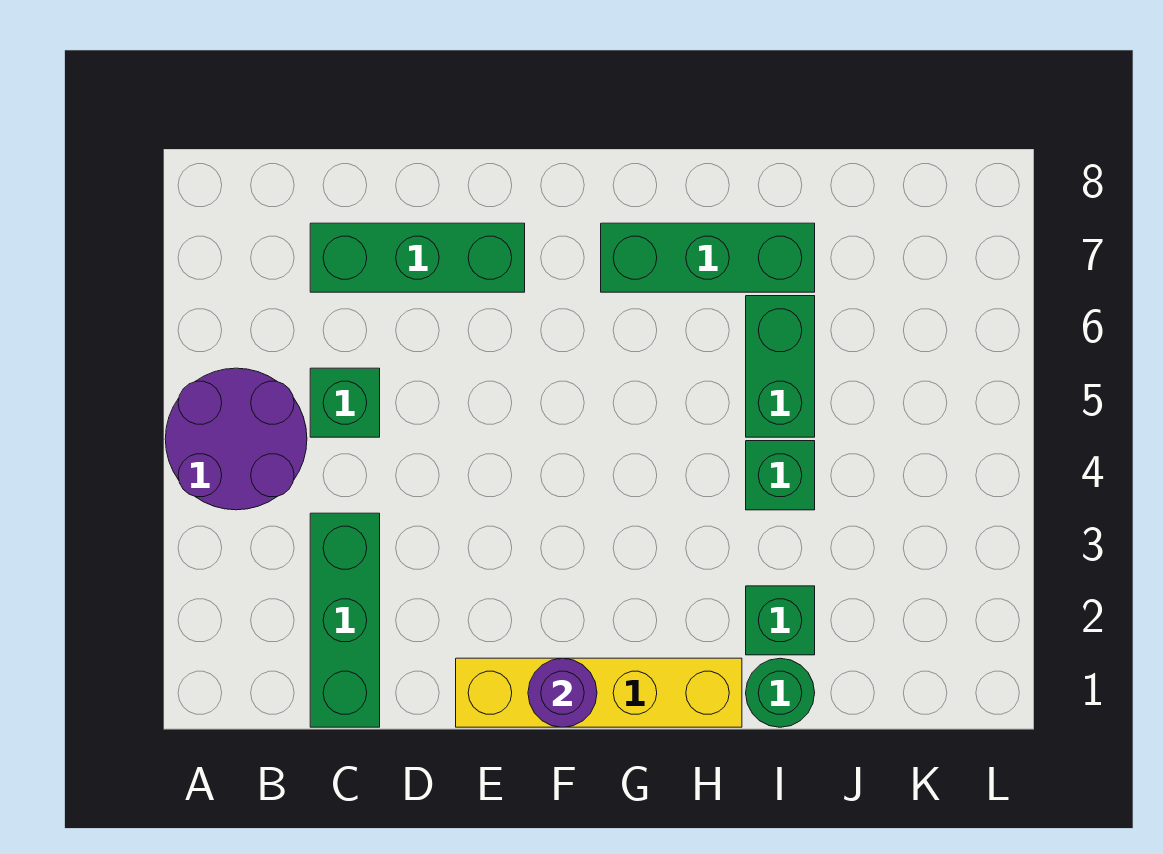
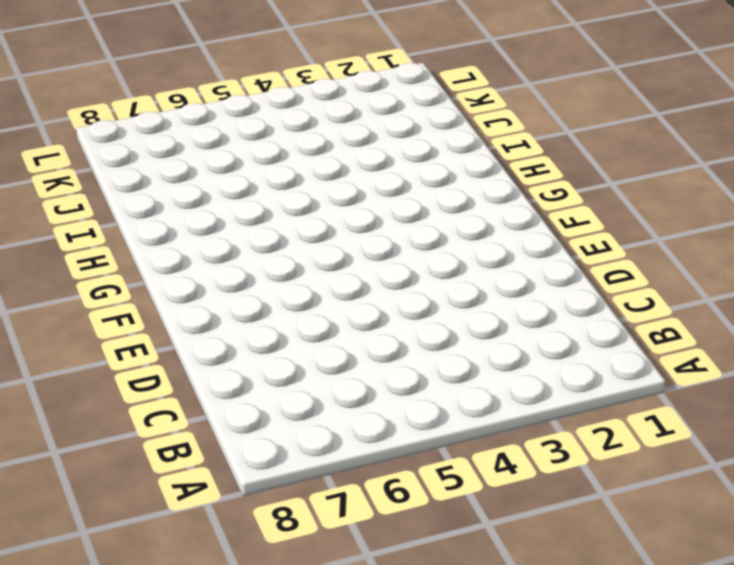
none -> purple 2x2 round brick [165,368,307,510]
none -> green 1x3 brick [310,513,380,727]

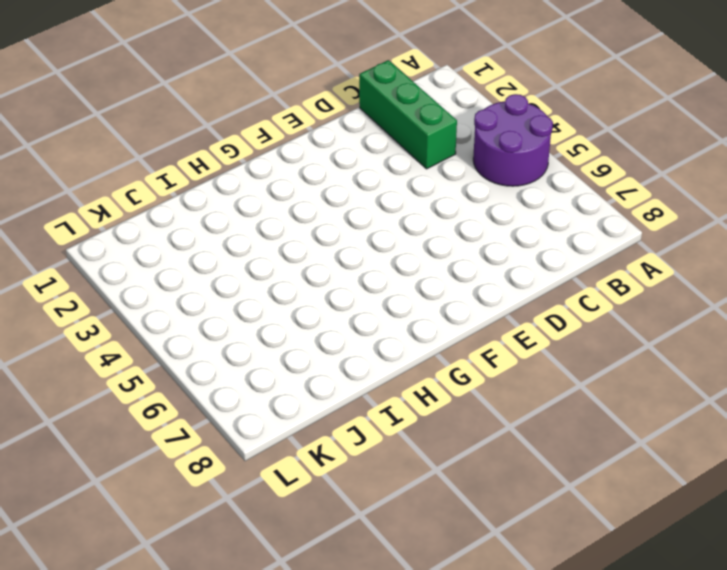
none -> green 1x1 brick [310,368,380,437]
none -> green 1x3 brick [310,223,525,292]

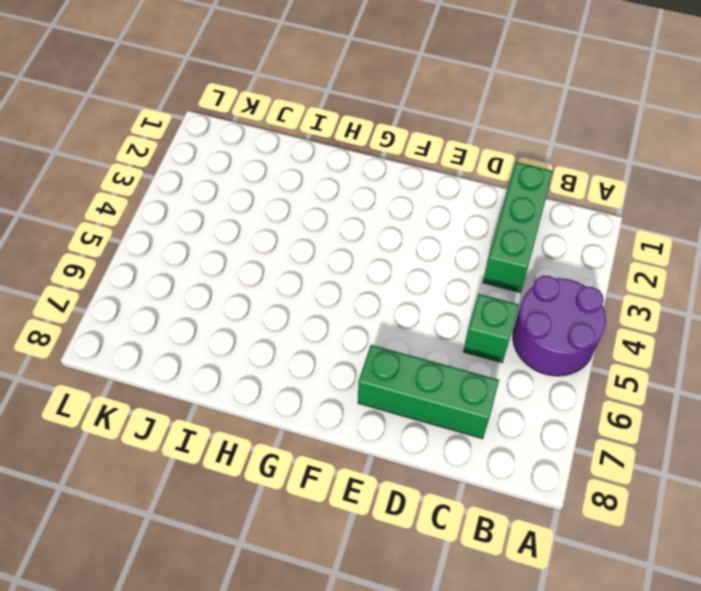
none -> yellow 1x4 brick [456,658,742,727]
none -> green 1x3 brick [601,223,815,292]

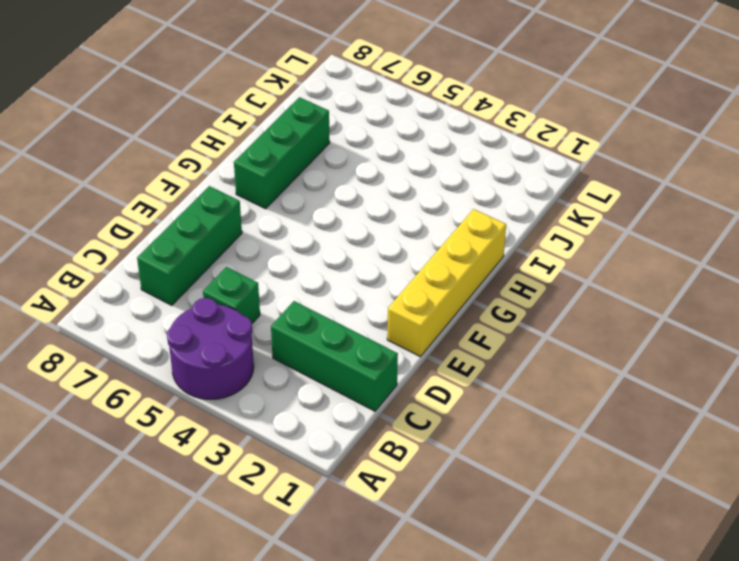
none -> green 1x1 round brick [746,658,815,727]
none -> green 1x1 brick [746,586,815,655]

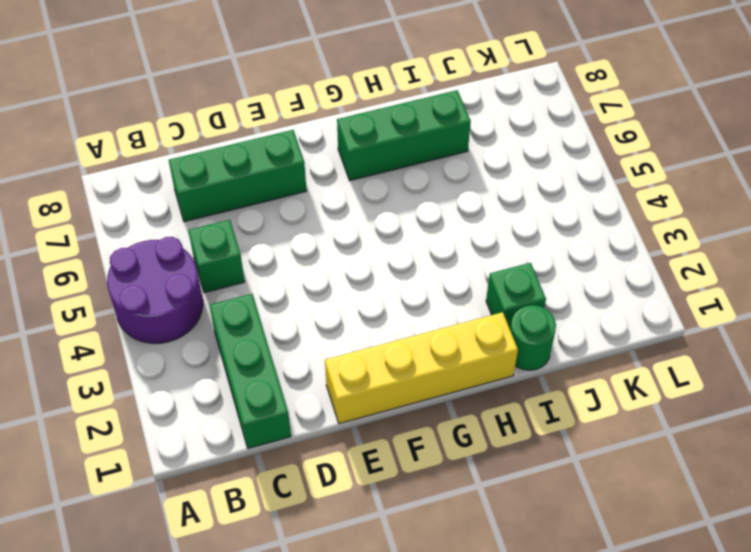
none -> green 1x1 brick [746,441,815,510]
none -> green 1x2 brick [746,296,815,437]

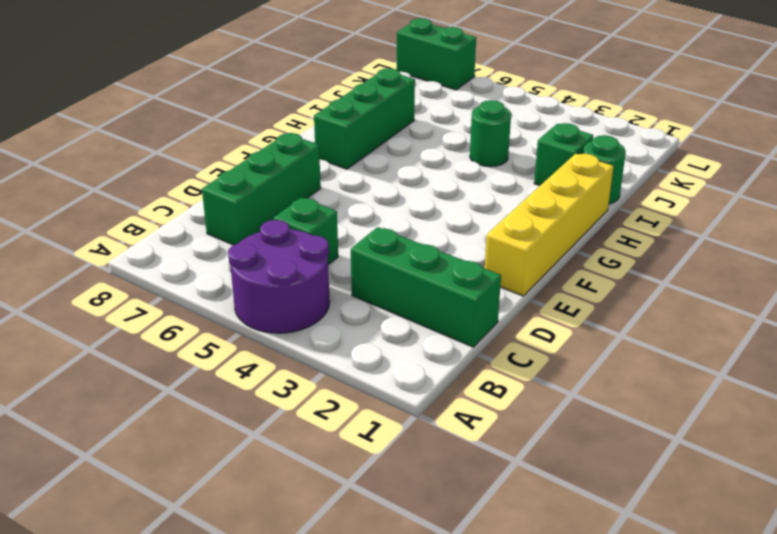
green 1x1 round brick [470,100,511,167] -> green 1x1 brick [746,441,815,510]
green 1x2 brick [396,18,476,90] -> green 1x2 brick moved to [746,296,815,437]
none -> purple 1x1 round brick [528,658,597,727]

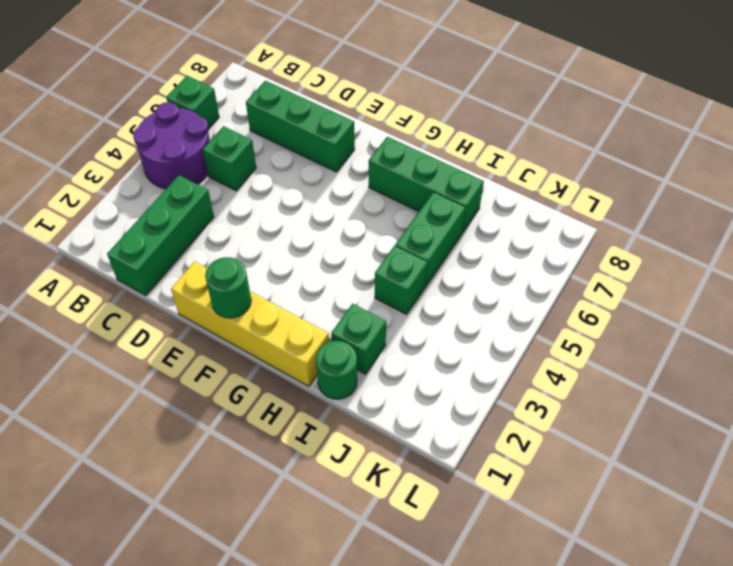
green 1x1 brick [166,76,219,129] -> none
green 1x1 round brick [205,257,251,318] -> purple 1x1 round brick [528,658,597,727]

